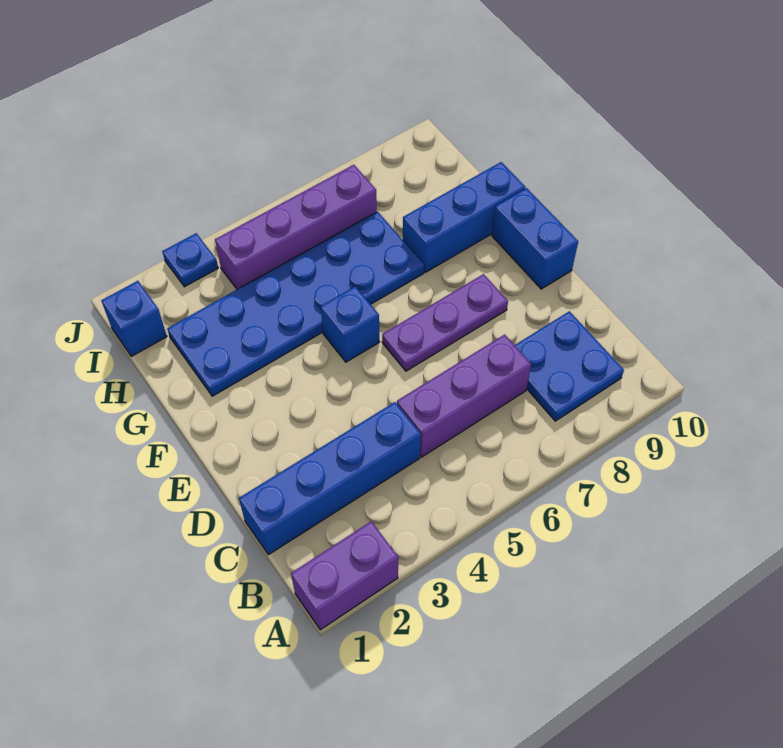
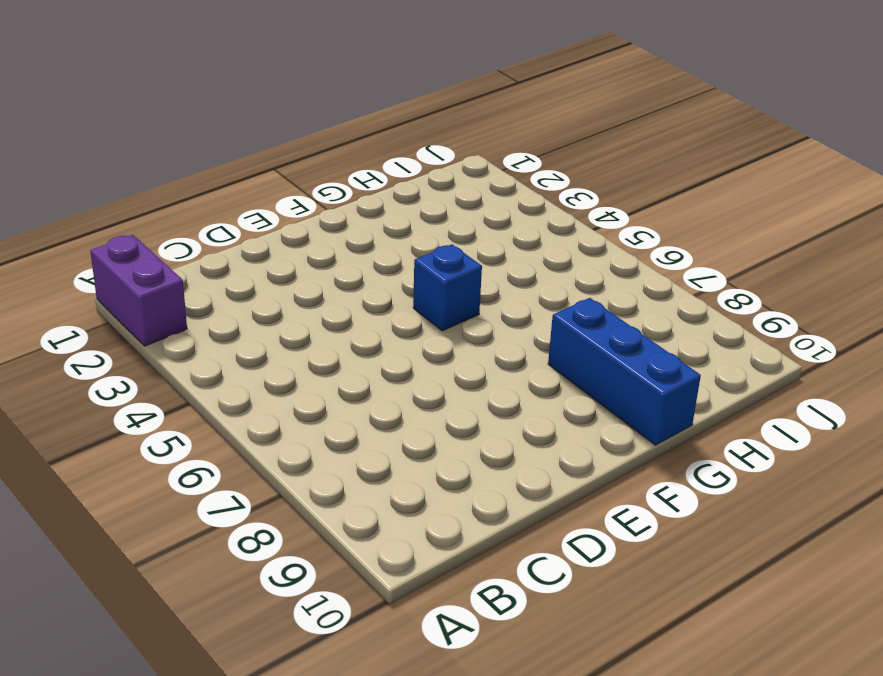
none -> blue 2x2 plate [515,311,624,421]
none -> blue 1x4 brick [239,402,421,555]
none -> purple 1x3 brick [397,335,531,457]

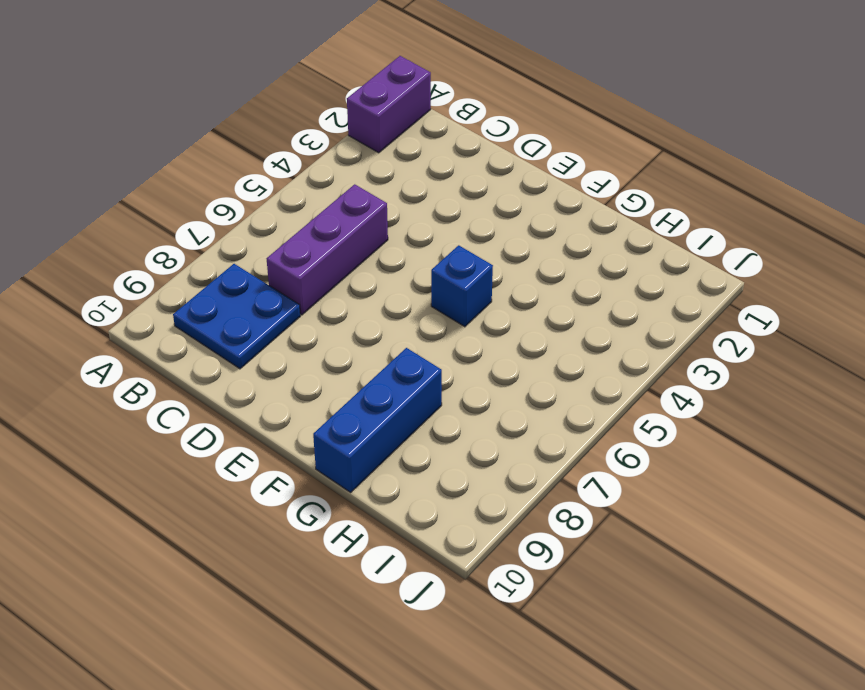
none -> blue 1x4 brick [239,402,421,555]
none -> purple 1x3 plate [382,274,508,371]
none -> blue 1x2 brick [492,188,578,289]

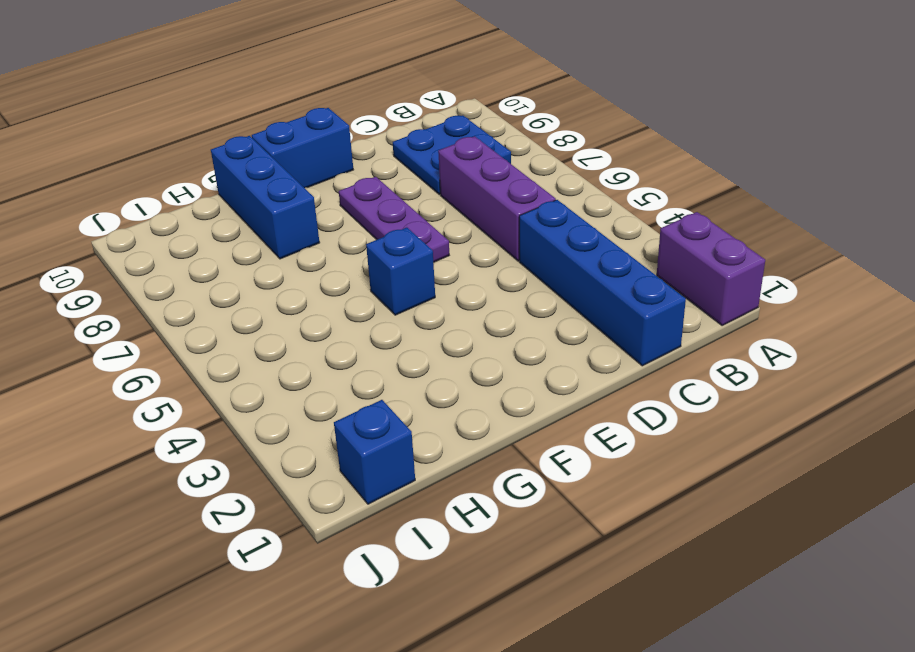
none -> blue 2x6 plate [167,212,424,396]
none -> purple 1x4 brick [215,165,377,289]
none -> blue 1x1 plate [162,233,218,287]

